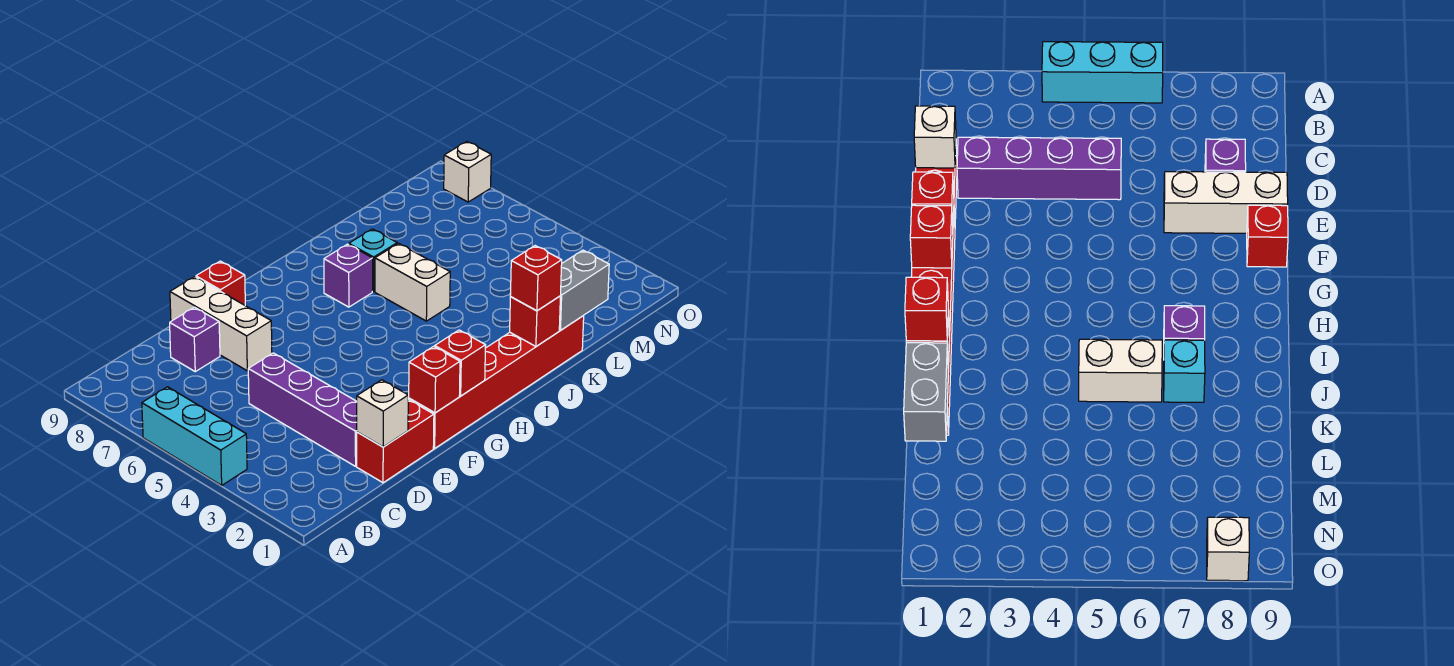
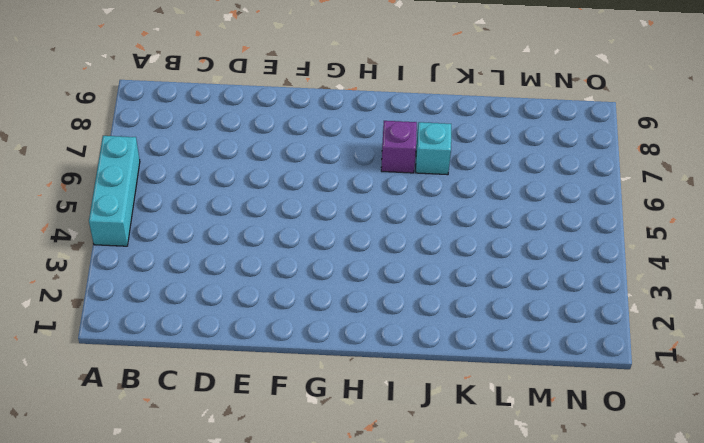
none -> red 1x2 brick [357,400,434,483]
none -> purple 1x4 brick [248,353,357,466]
none -> purple 1x1 brick [170,307,220,372]

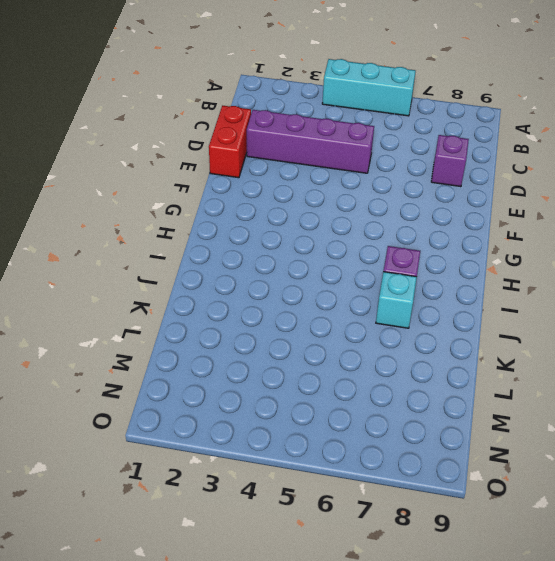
none -> white 1x3 brick [170,277,272,371]
none -> red 1x6 brick [409,316,584,448]
none -> red 1x1 brick [196,261,245,305]

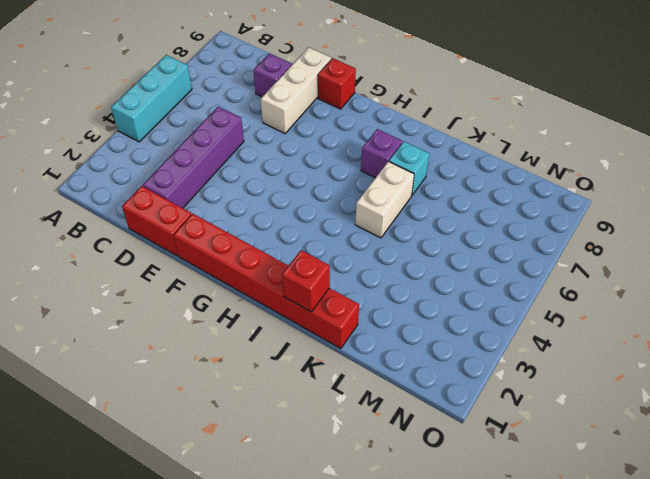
none -> white 1x1 brick [444,141,491,202]
none -> white 1x1 brick [357,380,409,447]
none -> red 1x1 brick [409,347,460,413]

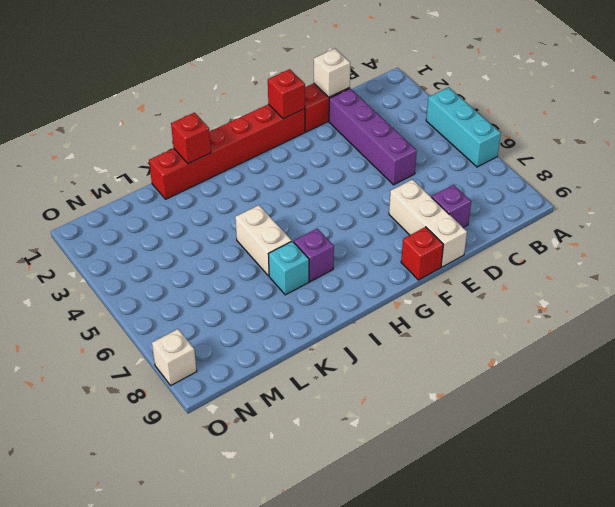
none -> red 1x1 brick [435,330,486,396]
none -> grey 1x2 brick [559,250,609,330]
none -> red 1x1 brick [510,246,562,311]

